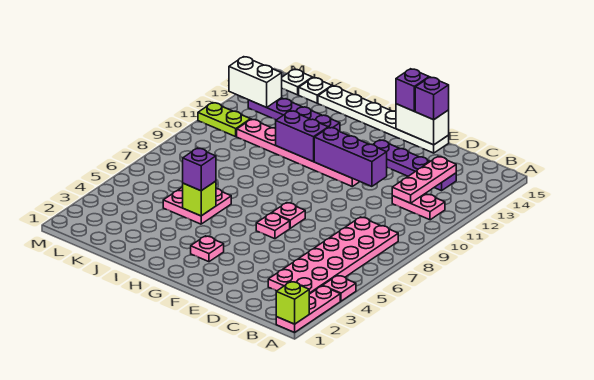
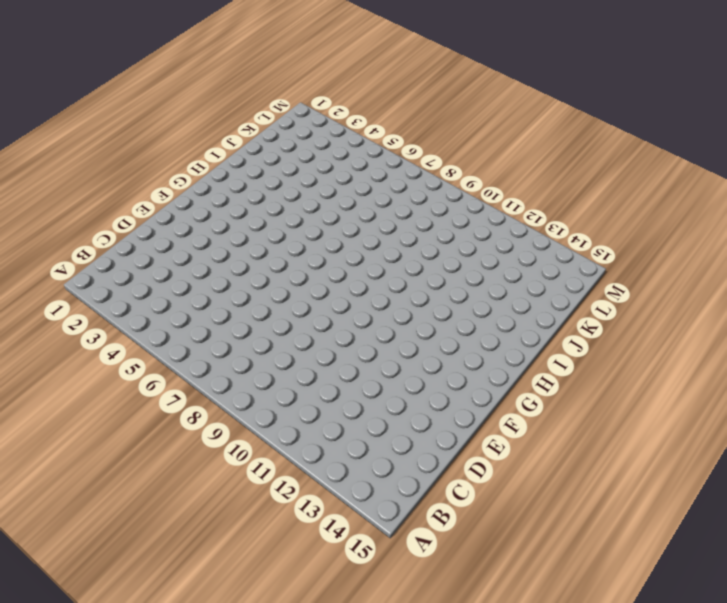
none -> pink 1x3 plate [276,286,340,333]
none -> pink 1x1 plate [323,276,356,301]
none -> pink 2x6 plate [268,217,398,294]

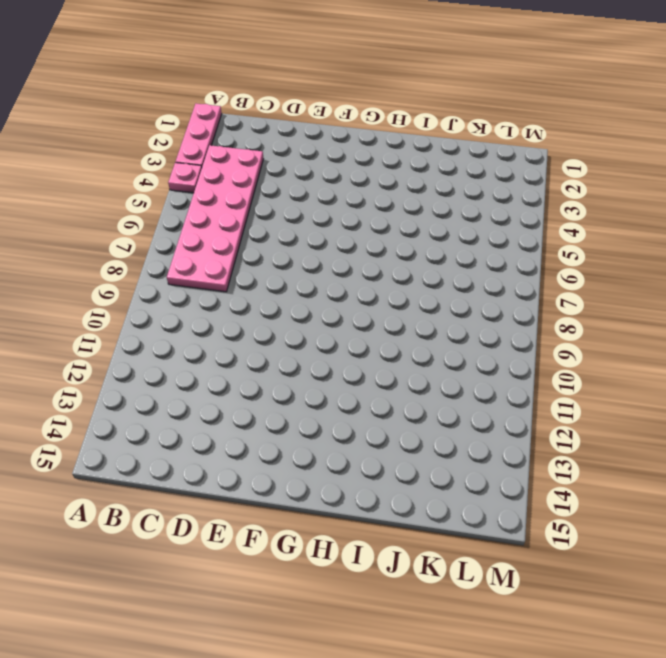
none -> pink 1x2 plate [392,194,445,220]
none -> purple 1x4 plate [373,140,456,191]
none -> white 1x6 plate [318,86,449,153]

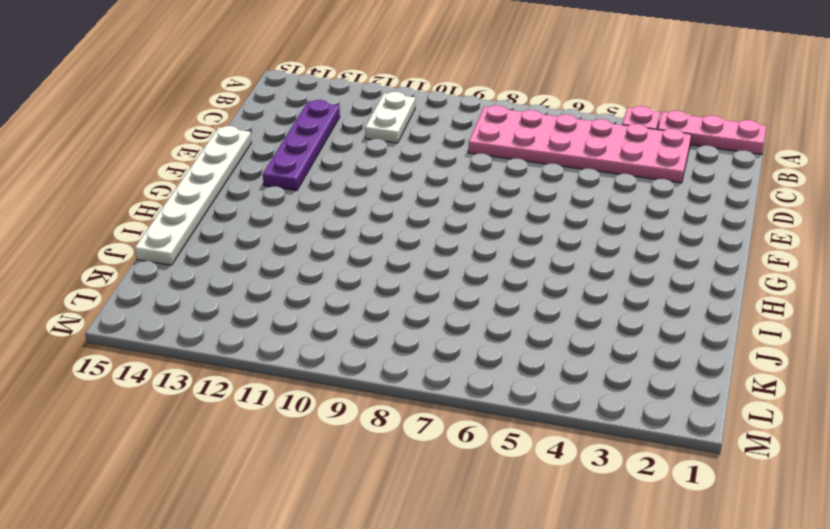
white 1x2 plate [365,92,415,143] -> pink 1x2 plate [392,194,445,220]
none -> pink 1x1 plate [256,213,290,239]
none -> pink 1x1 plate [272,203,305,228]
none -> pink 1x6 plate [237,119,360,186]

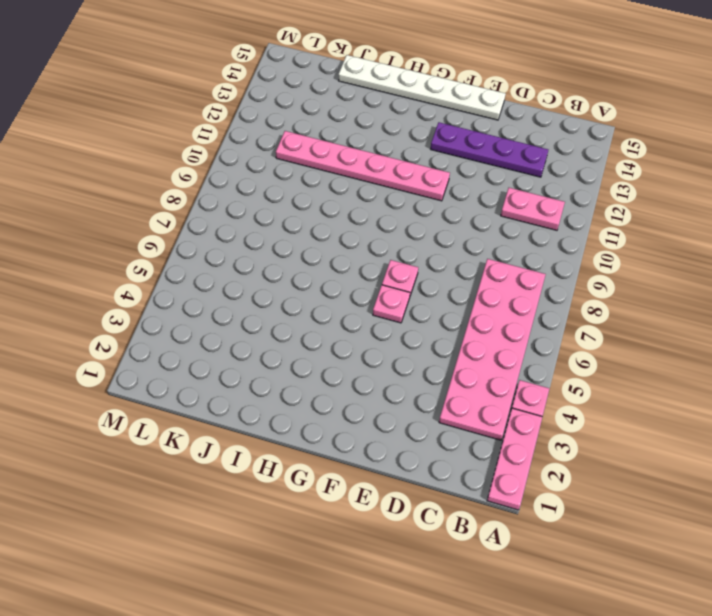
none -> pink 1x1 plate [191,236,224,262]
none -> pink 2x2 plate [163,187,231,224]
none -> purple 1x4 plate [248,98,340,131]

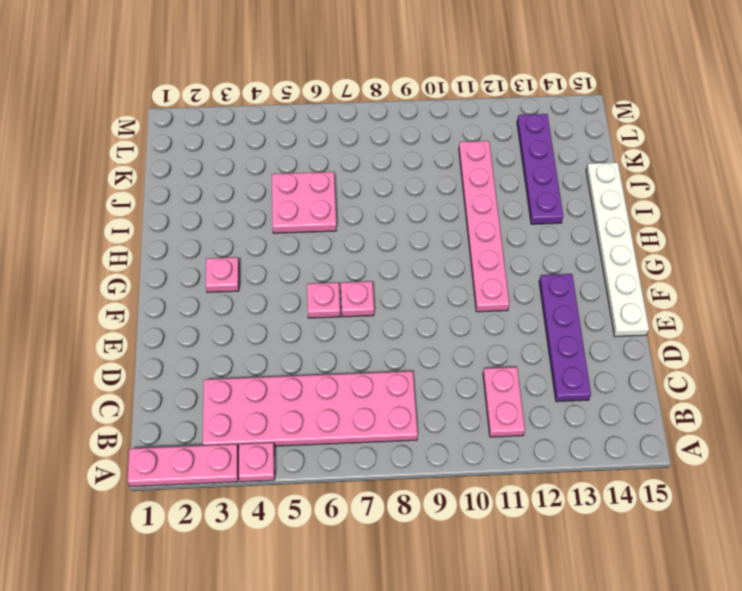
none -> white 1x1 plate [299,78,332,103]
none -> lime 1x2 plate [198,103,251,137]
none -> white 1x1 plate [282,69,313,95]

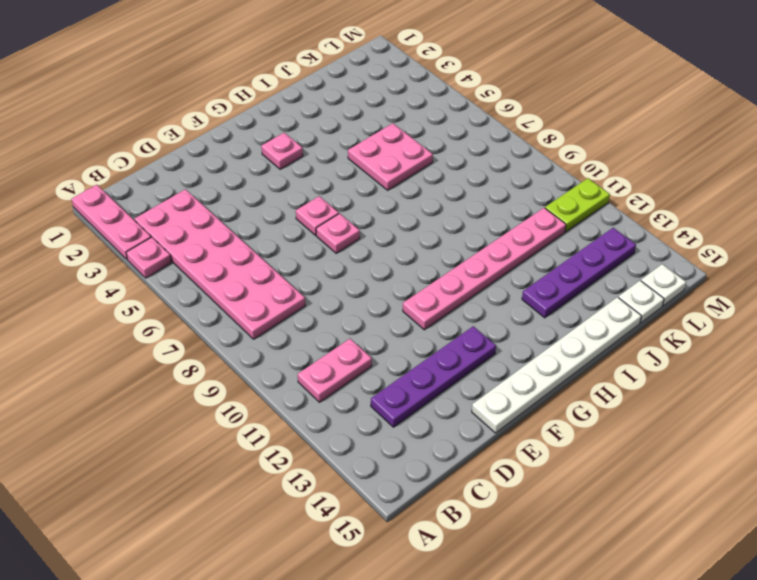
none -> lime 1x1 brick [276,282,309,324]
none -> pink 1x3 plate [392,157,456,203]
none -> purple 1x3 brick [314,127,387,186]

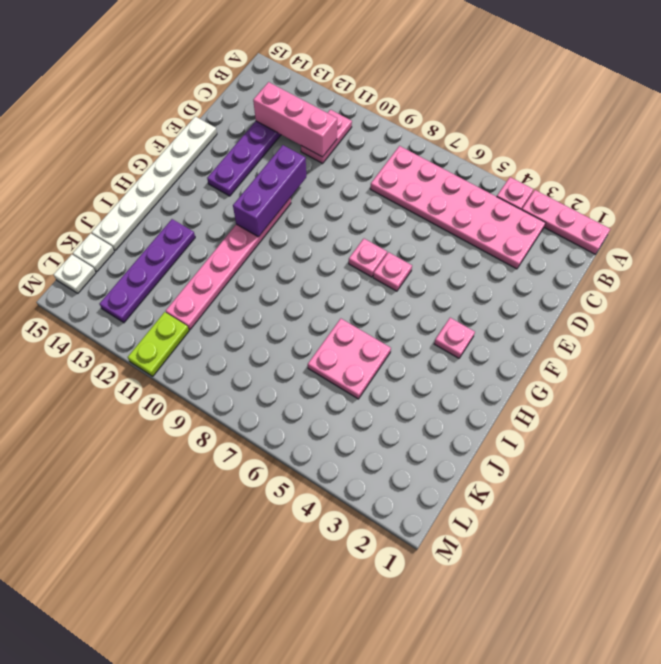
pink 1x3 brick [253,82,337,157] -> pink 1x3 plate [392,157,456,203]
none -> lime 1x1 brick [276,282,309,324]
none -> white 1x2 brick [396,104,449,145]
none -> purple 1x2 brick [276,111,328,162]

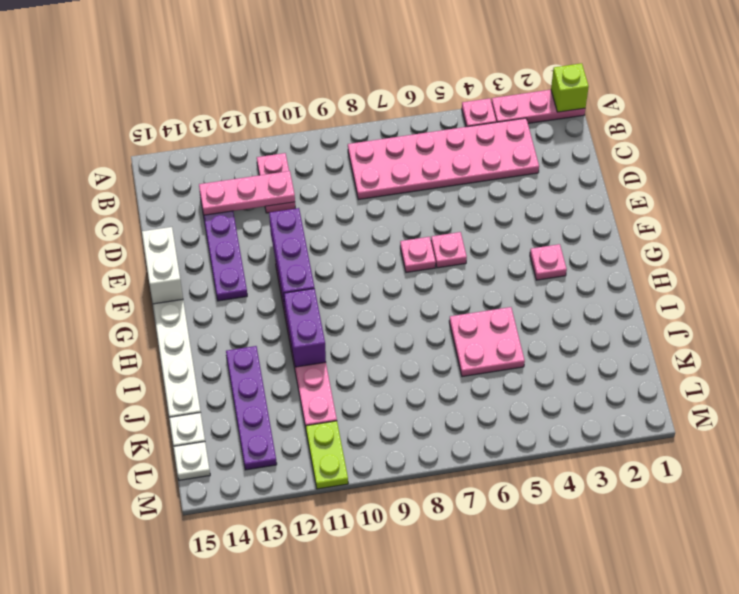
none -> lime 1x1 brick [183,181,216,216]
none -> white 1x2 brick [229,57,282,107]
none -> purple 1x1 brick [415,77,449,120]

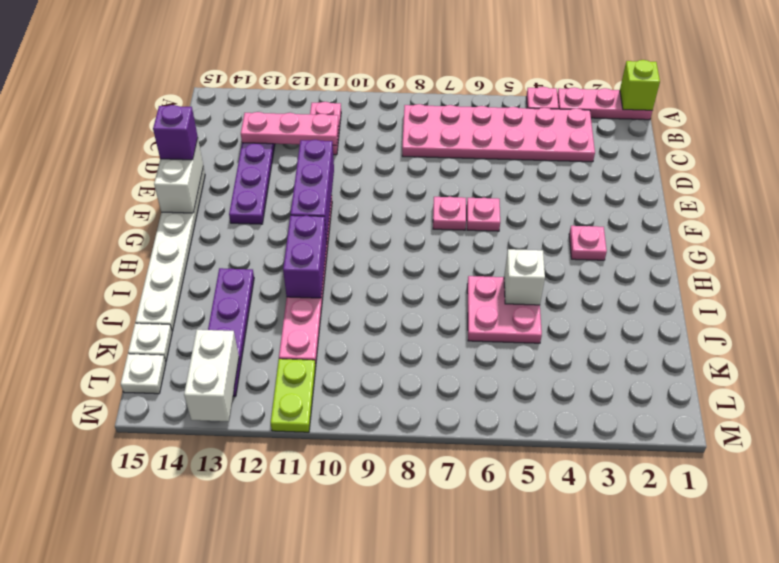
white 1x1 brick [504,249,545,305] -> lime 1x1 brick [183,181,216,216]
none -> purple 1x1 brick [396,69,429,111]
none -> purple 1x1 brick [183,148,216,191]

